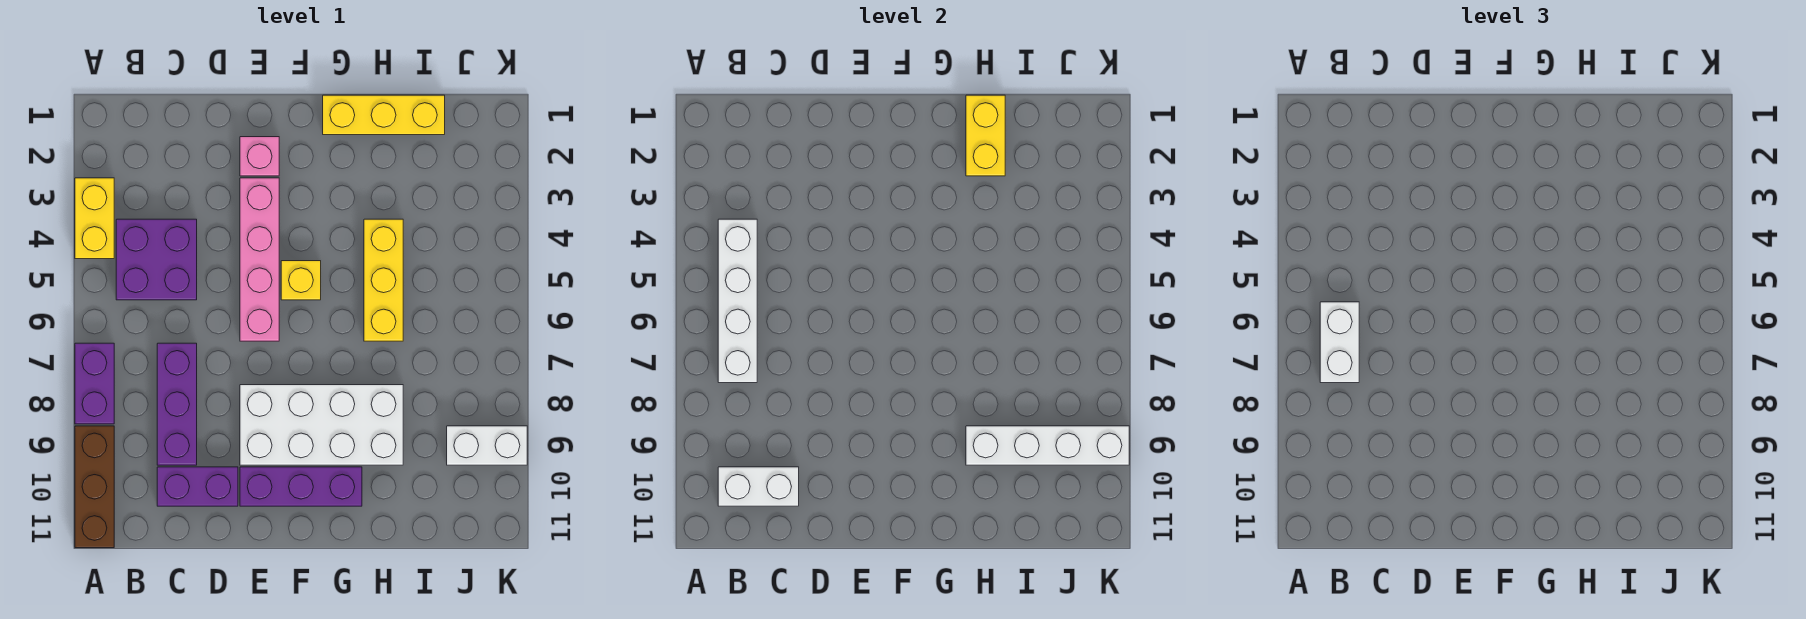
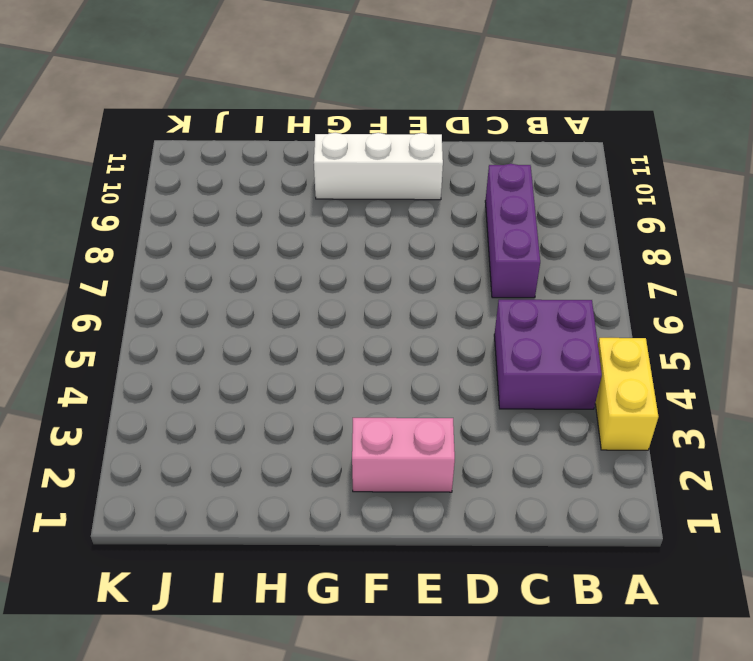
pink 1x2 brick [352,418,455,492] -> pink 1x1 brick [240,137,279,176]
white 1x3 brick [314,133,443,200] -> purple 1x3 brick [240,467,362,506]
none -> purple 1x2 brick [75,343,114,424]
none -> brown 1x3 brick [75,426,114,548]
none -> purple 1x2 brick [157,467,238,506]

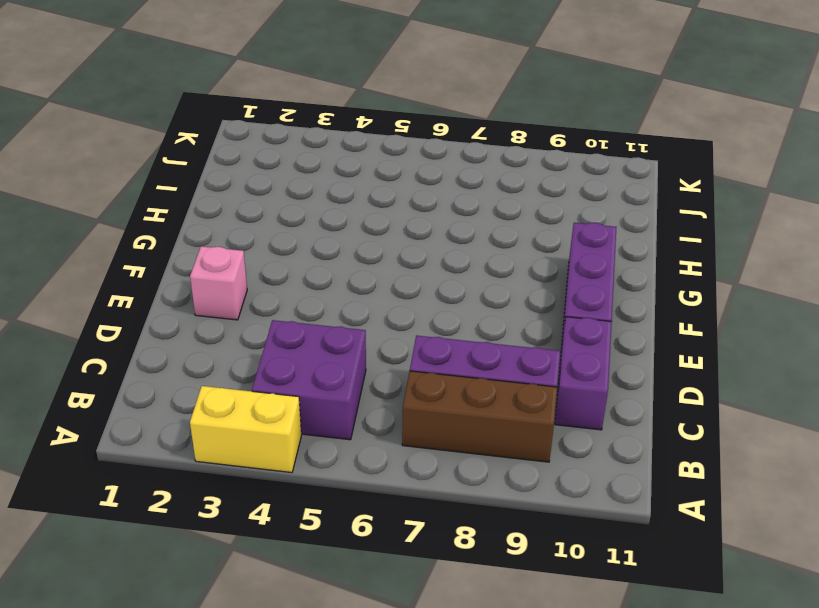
brown 1x3 brick [402,371,557,462] -> brown 1x3 brick moved to [75,426,114,548]
none -> purple 1x2 brick [75,343,114,424]
none -> pink 1x4 brick [240,178,279,341]
none -> white 2x4 brick [240,385,403,465]

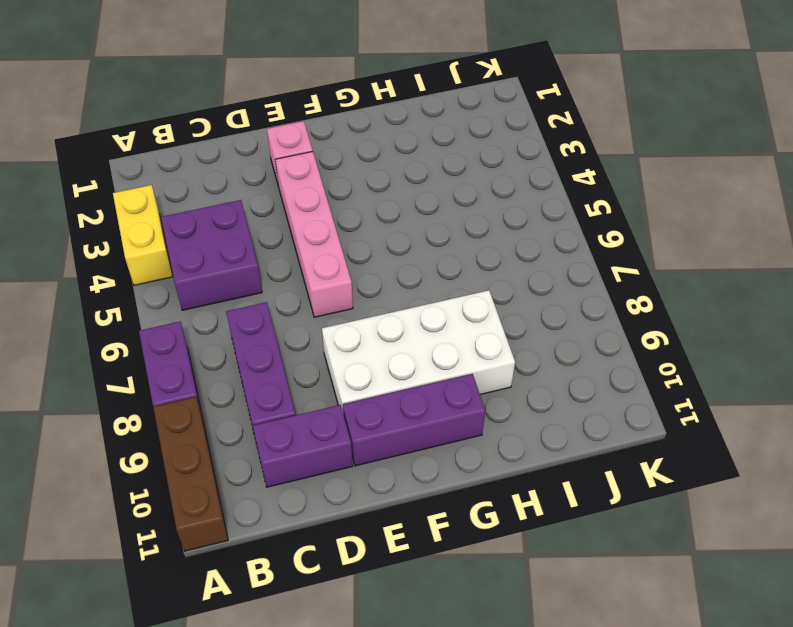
none -> yellow 1x1 brick [281,261,321,300]
none -> yellow 1x3 brick [323,95,445,135]
none -> yellow 1x3 brick [364,219,403,341]

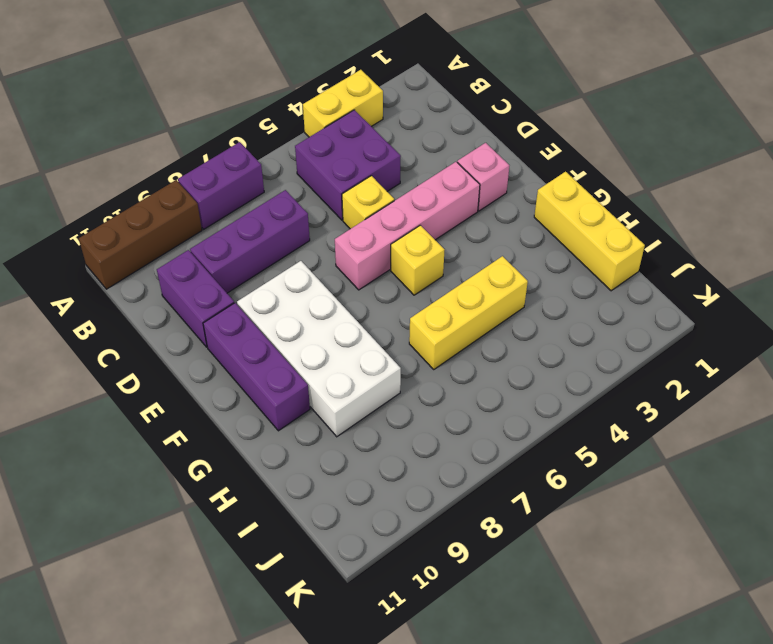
yellow 1x1 brick [342,176,394,229] -> none
none -> white 1x2 brick [447,426,527,465]
none -> white 1x4 brick [718,219,757,383]
none -> white 1x2 brick [718,467,799,506]

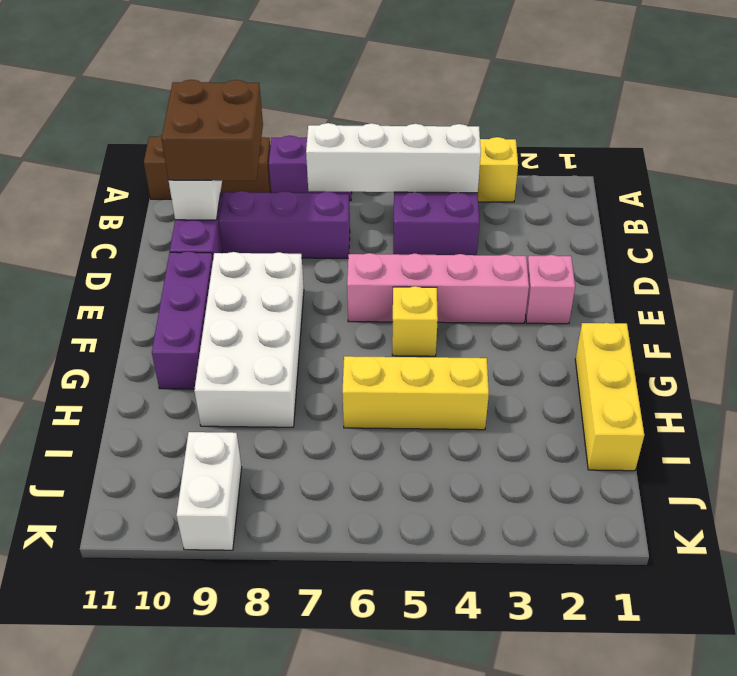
brown 2x2 brick [161,80,263,181] -> none
none -> yellow 1x2 brick [966,95,1005,176]
none -> white 1x4 brick [966,426,1129,465]
none -> white 1x2 brick [1320,302,1359,383]

